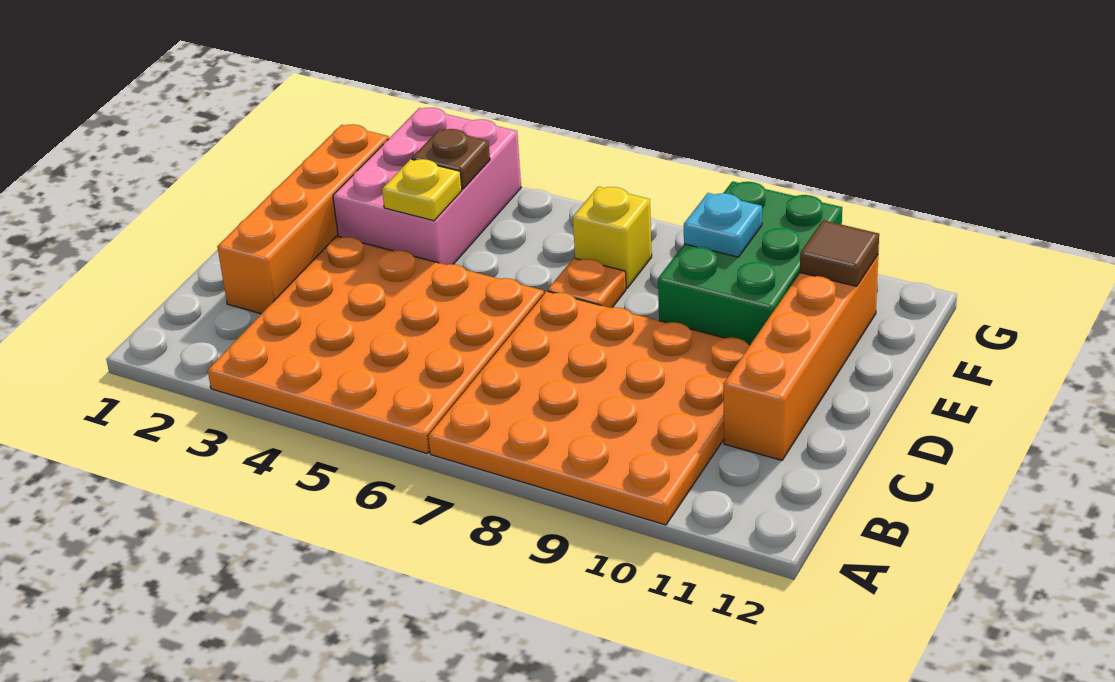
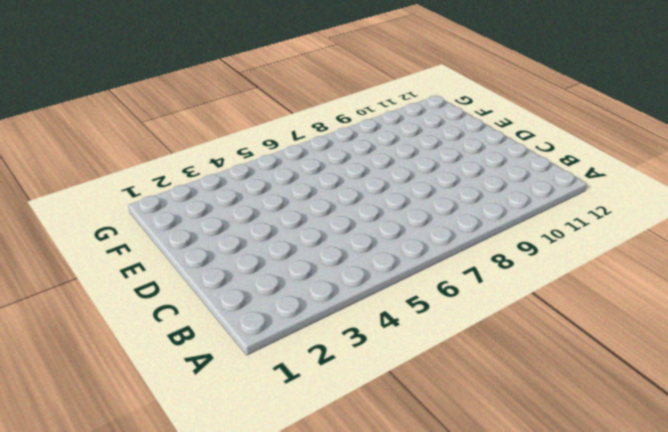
none -> orange 4x4 plate [208,236,544,453]
none -> orange 4x4 plate [428,291,750,525]
none -> orange 1x4 brick [217,124,389,314]

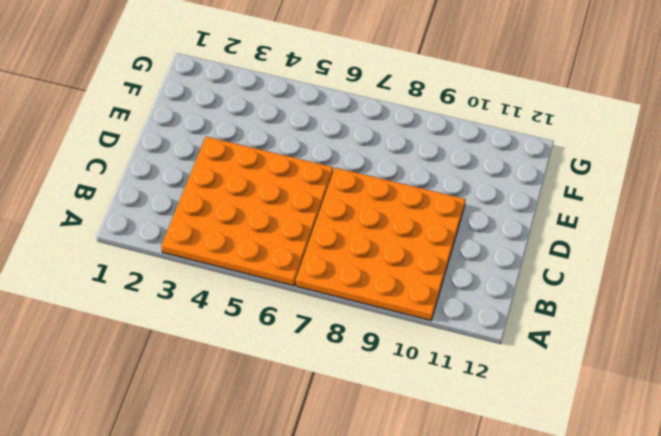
none -> orange 1x4 brick [217,124,389,314]
none -> orange 1x4 brick [724,255,878,460]
none -> pink 2x3 brick [333,108,521,265]

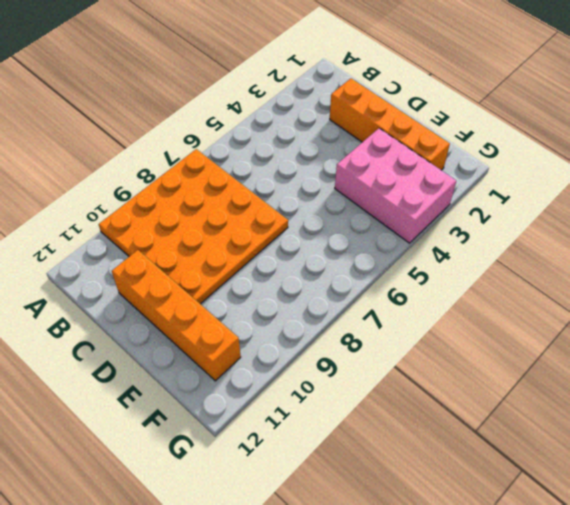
none -> orange 4x4 plate [208,236,544,453]
none -> orange 1x1 plate [548,258,626,308]
none -> green 2x3 brick [658,181,842,344]

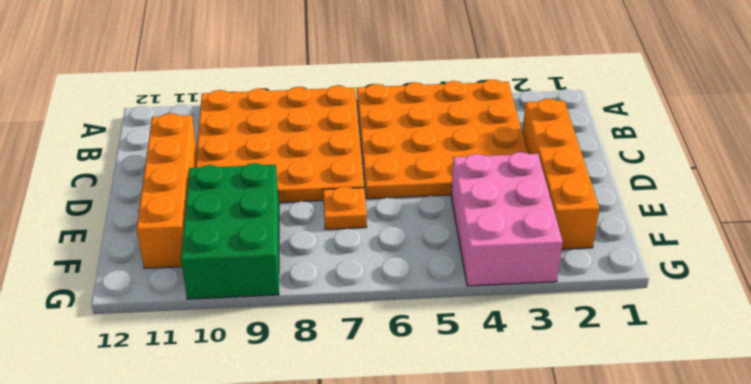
none -> yellow 1x1 brick [573,187,652,288]
none -> yellow 1x1 plate [382,159,462,221]
none -> brown 1x1 plate [412,129,490,189]

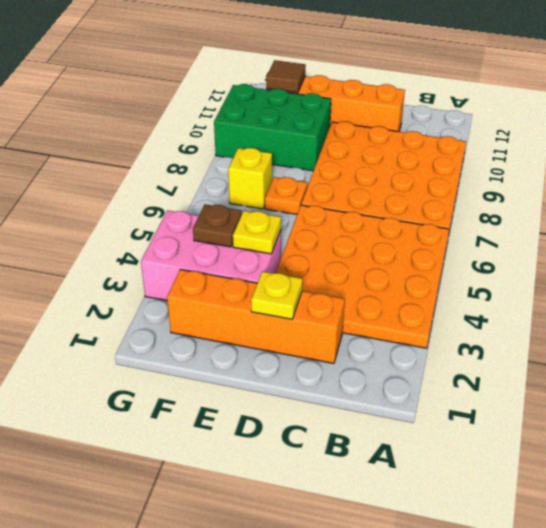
yellow 1x1 plate [251,271,302,319] -> none
none -> cyan 1x1 plate [684,193,762,257]

